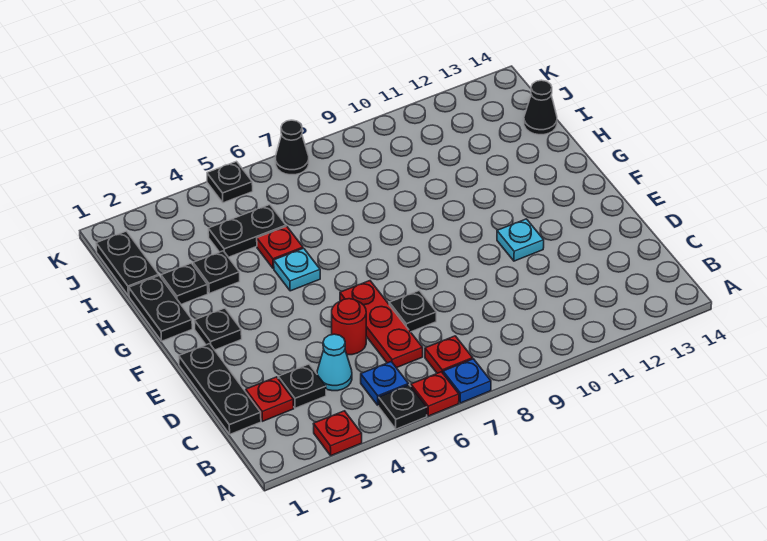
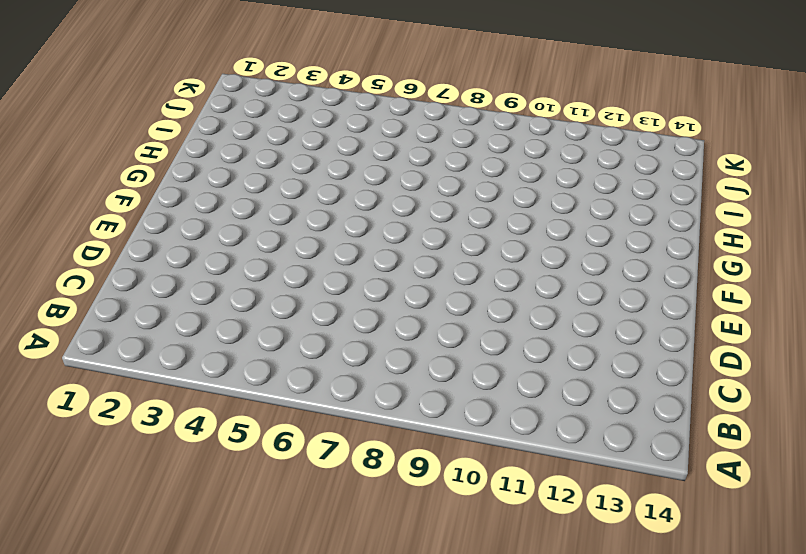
none -> red 1x1 plate [314,411,362,456]
none -> black 1x1 plate [379,385,427,429]
none -> red 1x1 plate [411,372,459,416]

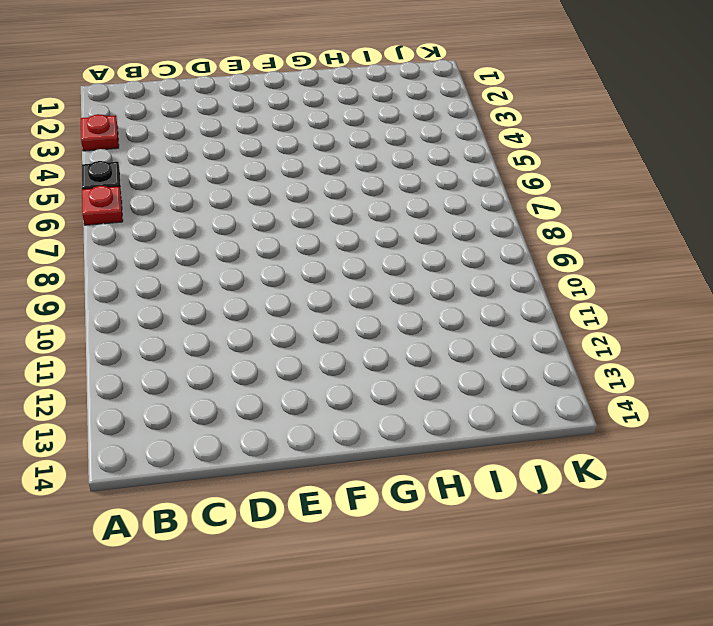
none -> blue 1x1 plate [443,359,491,403]
none -> blue 1x1 plate [361,362,409,406]
none -> red 1x1 plate [425,336,473,373]

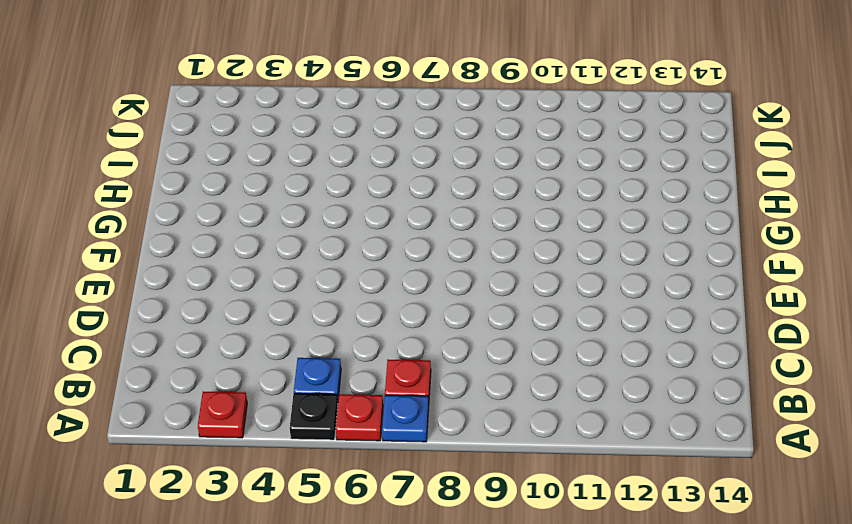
none -> black 1x3 plate [179,344,261,434]
none -> red 1x1 plate [246,377,294,421]
none -> black 1x1 plate [278,364,326,408]

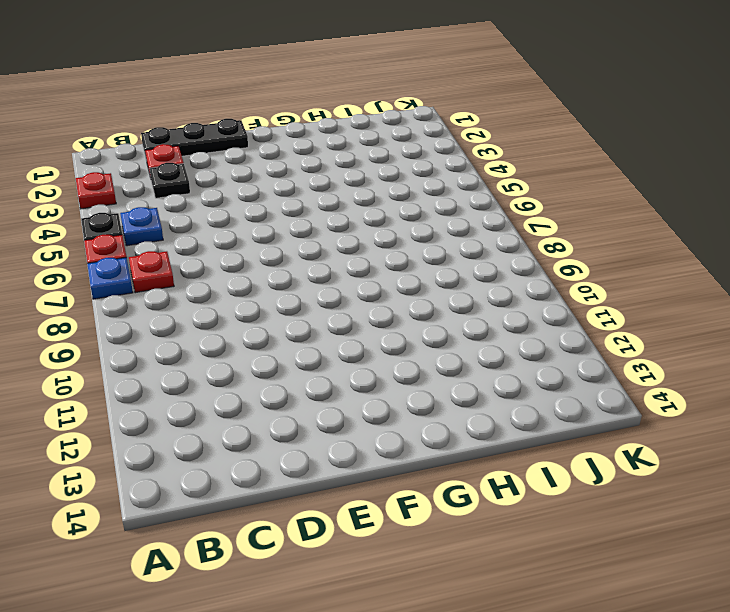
none -> cyan 1x1 cone [317,334,352,391]
none -> red 1x3 plate [340,281,423,368]
none -> red 1x1 round brick [332,299,366,355]

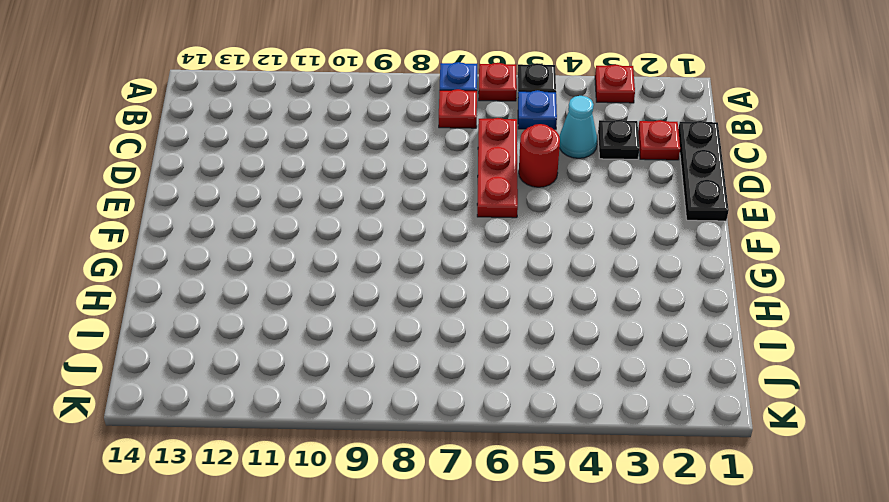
none -> black 1x1 plate [389,290,436,332]
none -> cyan 1x1 plate [497,219,544,261]
none -> black 1x1 plate [194,308,242,350]

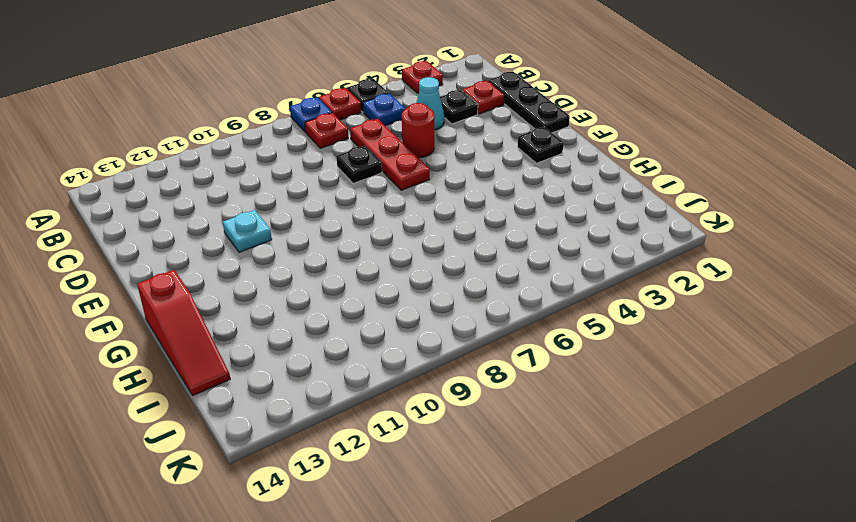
red 1x3 slope [137,270,230,396] -> black 1x1 cone [524,80,557,135]
none -> black 1x2 plate [129,276,192,341]
none -> cyan 1x1 plate [274,248,320,291]
none -> black 1x1 plate [161,263,208,304]

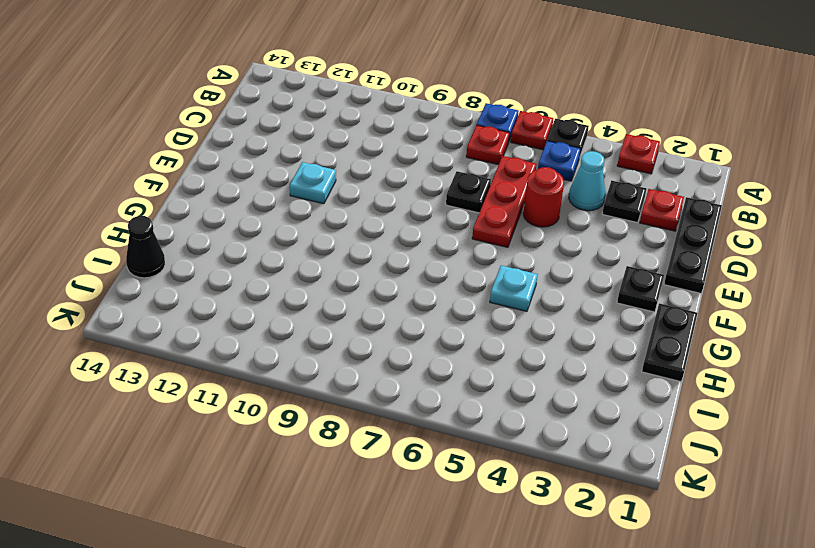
none -> black 1x1 plate [161,263,208,304]
none -> black 1x1 plate [193,251,240,293]
none -> red 1x1 plate [257,226,303,269]

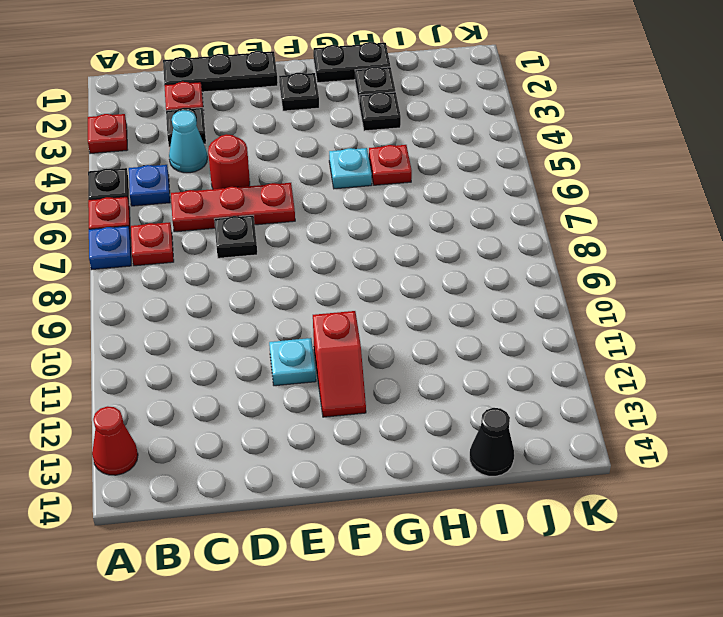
red 1x1 cone [92,406,138,475] -> none
red 1x2 slope [313,311,366,417] -> none
none -> black 1x2 plate [96,231,159,296]
none -> black 1x2 plate [208,205,286,257]
none -> black 1x1 plate [207,161,253,203]

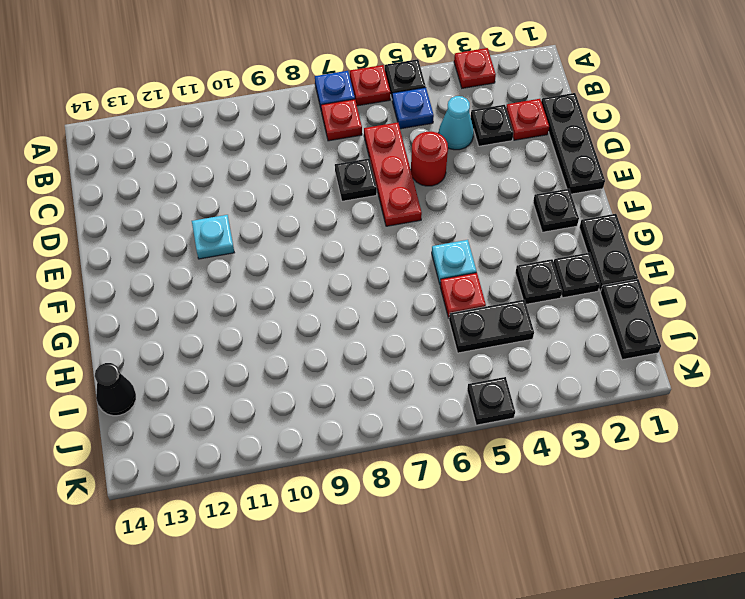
none -> black 1x1 cone [275,120,309,175]

